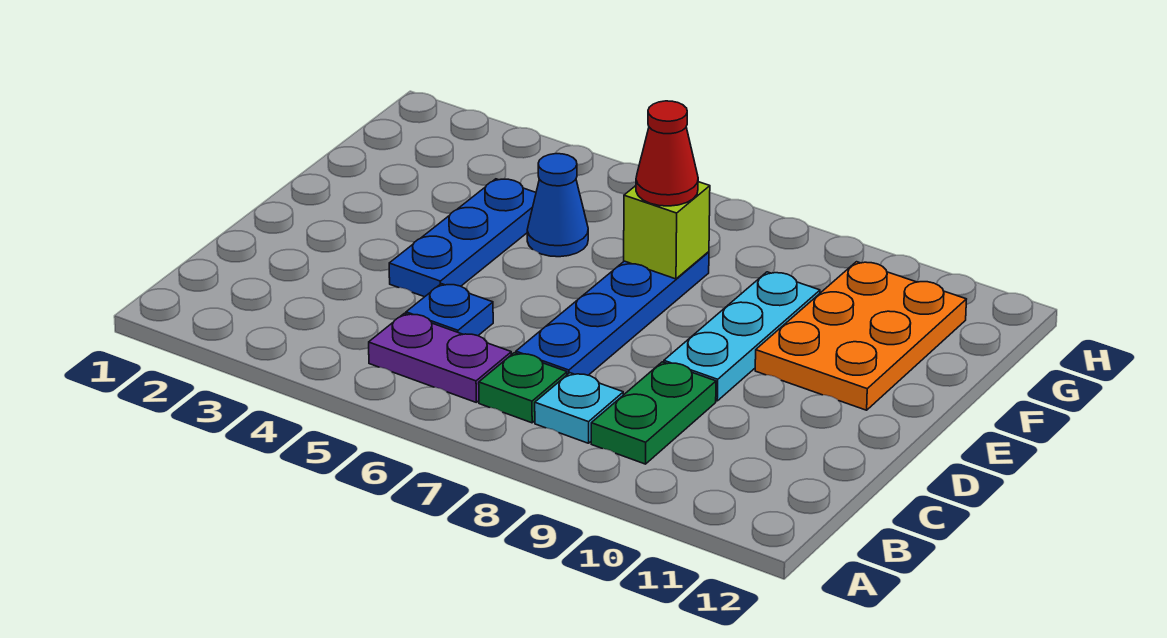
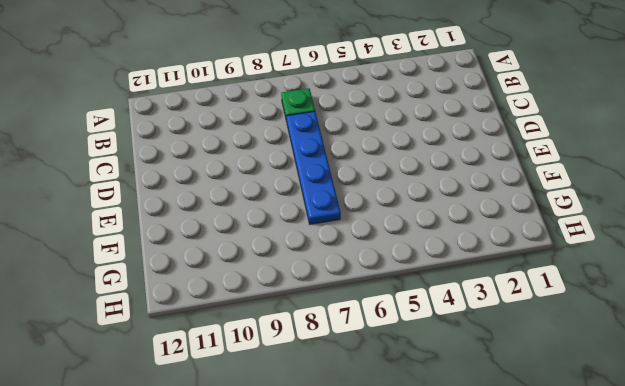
none -> purple 1x2 plate [369,313,511,402]
none -> cyan 1x1 plate [535,373,623,443]
none -> green 1x2 plate [591,362,716,464]

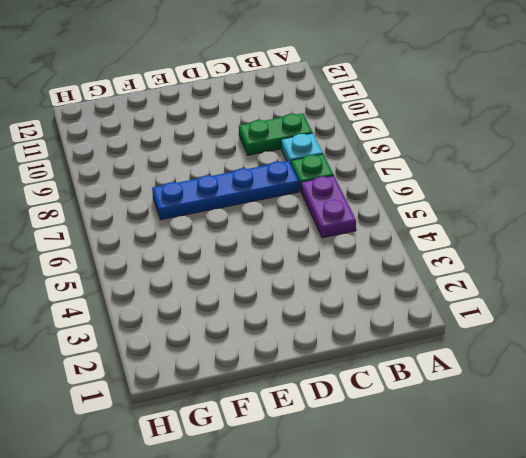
none -> blue 1x1 plate [406,284,493,336]
none -> blue 1x3 plate [389,179,536,297]
none -> cyan 1x3 plate [664,272,820,401]

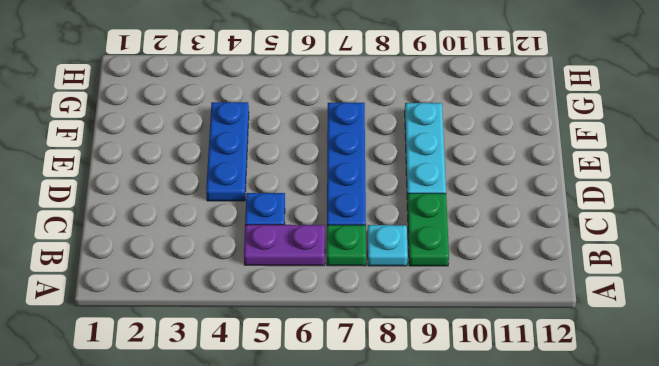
none -> orange 2x3 plate [755,262,966,410]
none -> blue 1x1 cone [527,154,588,257]
none -> lime 1x1 brick [624,182,710,279]

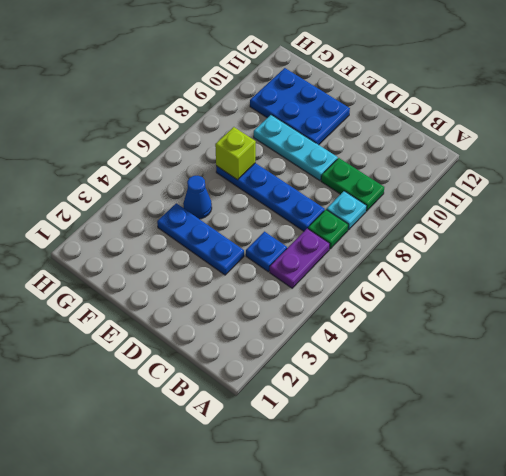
blue 2x3 plate [250,68,350,145] -> orange 2x3 plate [755,262,966,410]
none -> red 1x1 cone [636,101,698,206]

